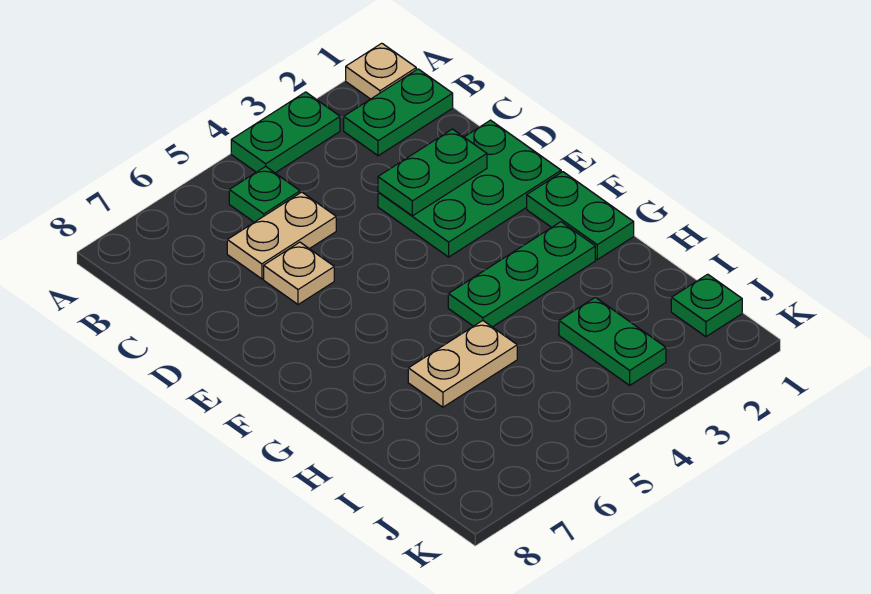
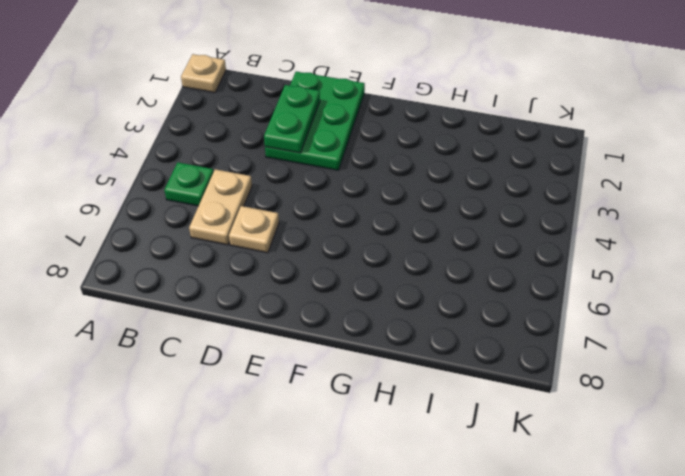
none -> green 1x2 plate [231,92,340,173]
none -> green 1x2 plate [344,69,453,156]
none -> green 1x2 plate [527,172,634,260]

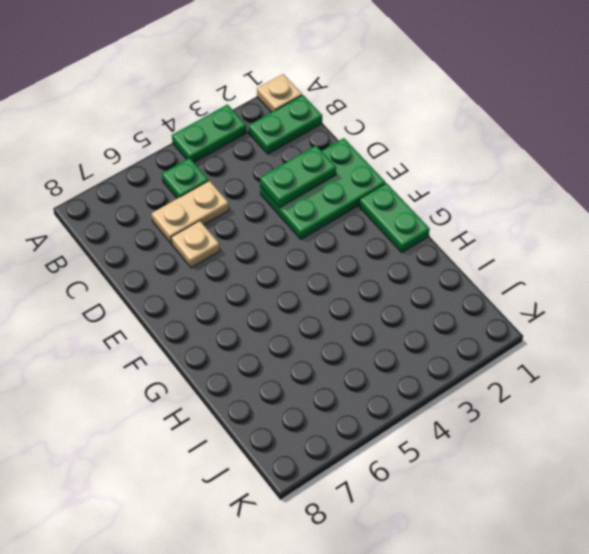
none -> green 1x3 plate [448,222,595,327]
none -> tan 1x2 plate [408,321,517,407]
none -> green 1x2 plate [559,297,666,385]

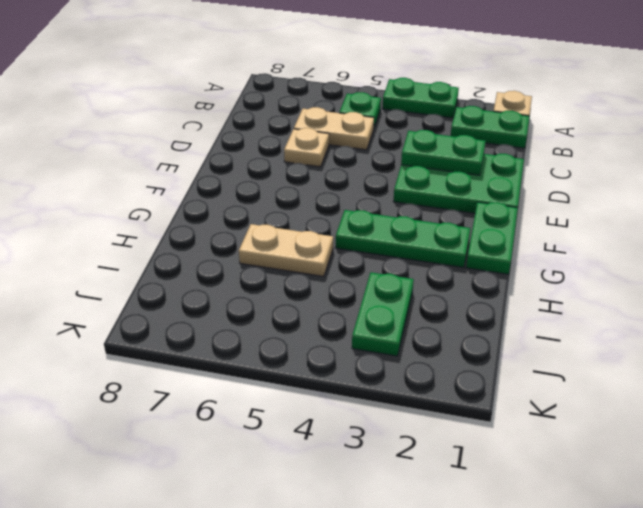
none -> green 1x1 plate [671,274,742,337]

